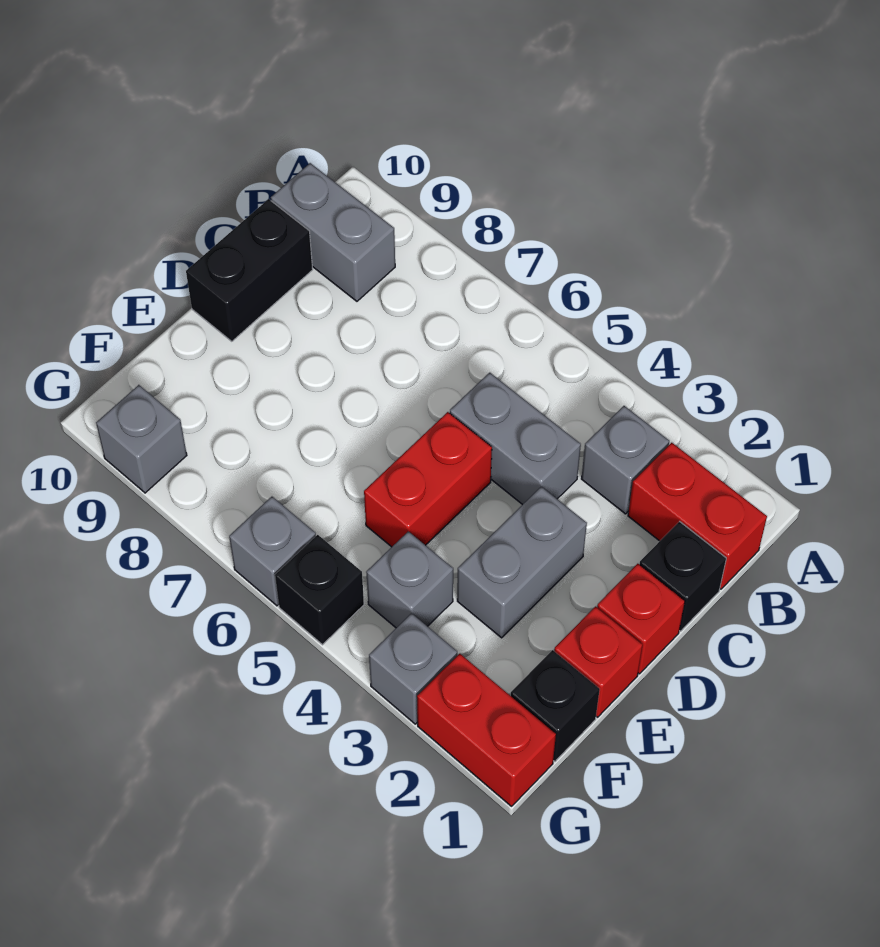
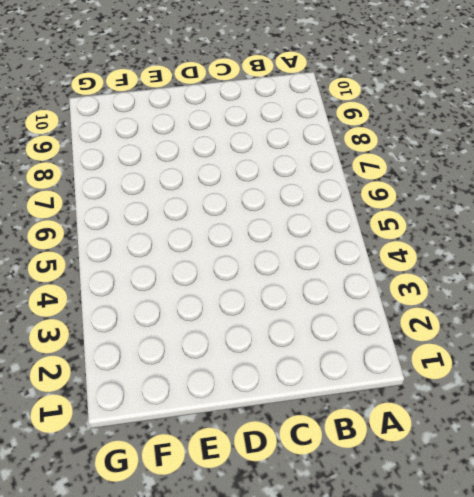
none -> red 1x2 brick [628,443,767,589]
none -> grey 1x1 brick [581,406,669,514]
none -> grey 1x2 brick [271,163,395,301]

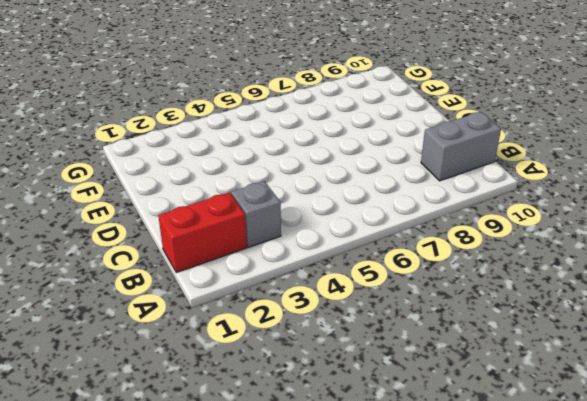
none -> black 1x1 brick [639,522,726,631]
none -> grey 1x2 brick [450,373,581,505]
none -> black 1x2 brick [186,199,313,341]

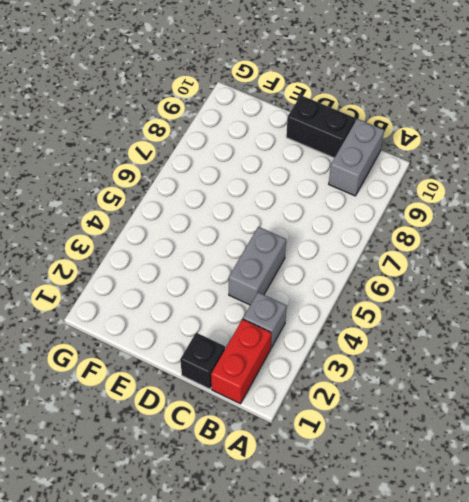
none -> red 1x1 brick [597,564,685,674]
none -> grey 1x2 brick [457,487,587,638]
none -> red 1x2 brick [364,412,492,547]

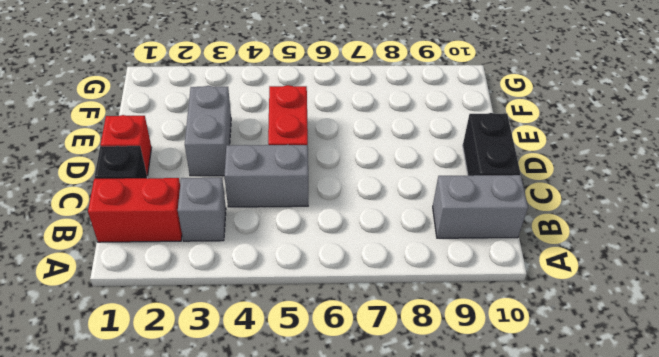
none -> red 1x1 brick [554,606,643,717]
none -> black 1x1 brick [511,650,600,761]
none -> grey 1x1 brick [366,531,453,628]

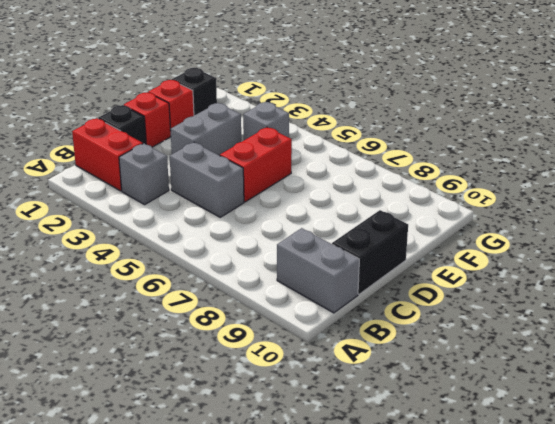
none -> red 1x2 brick [417,654,556,806]
none -> grey 1x1 brick [369,613,457,724]
none -> black 1x1 brick [275,535,364,645]

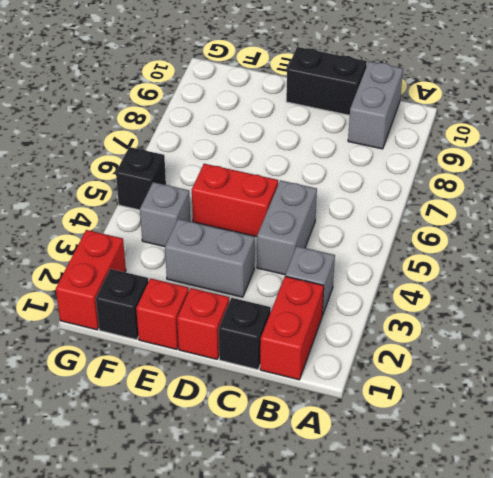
none -> grey 1x1 brick [369,613,457,724]
none -> grey 1x1 brick [229,497,316,606]
none -> grey 1x1 brick [96,385,187,493]

